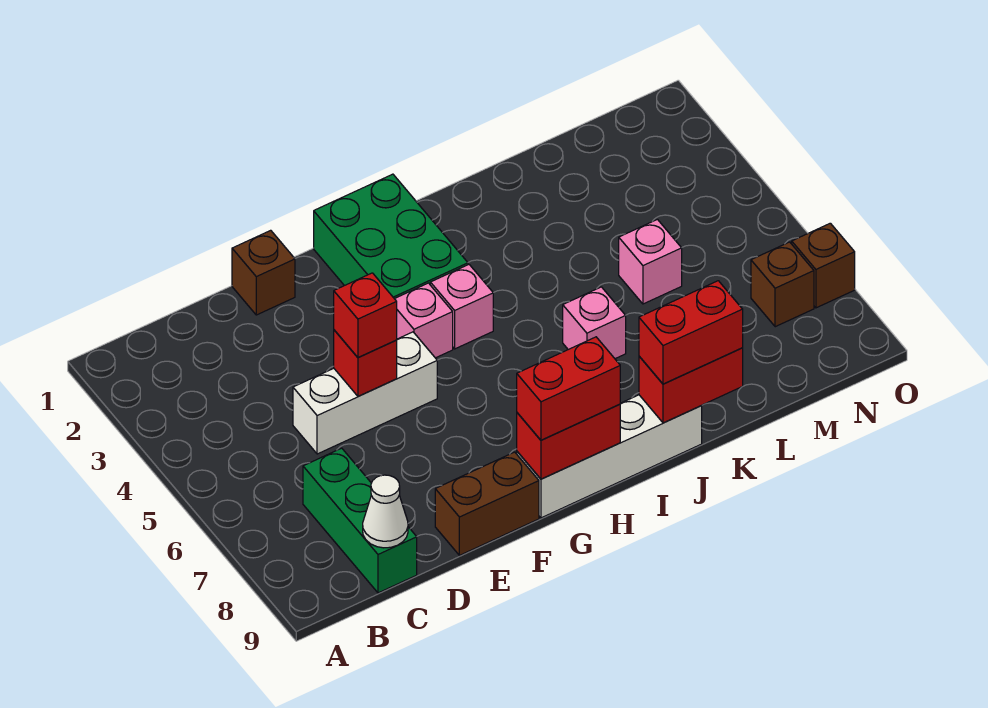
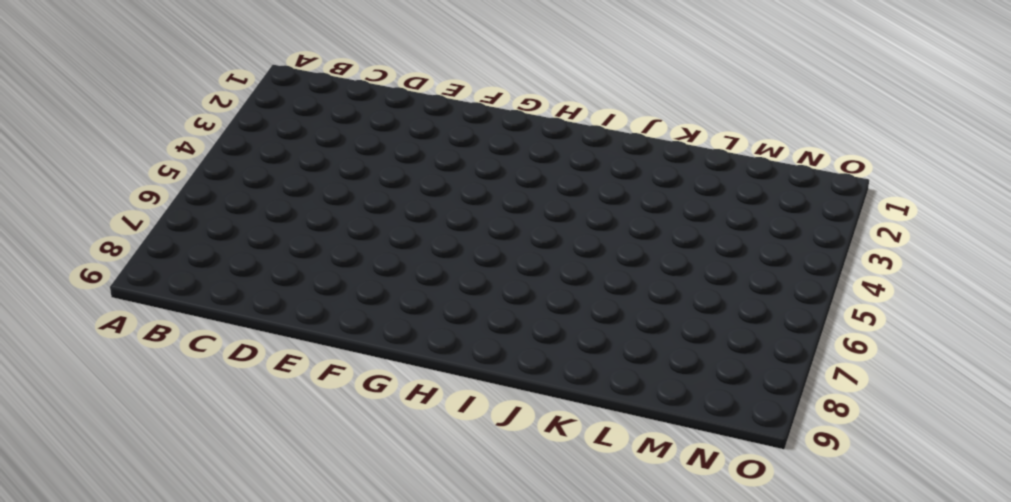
none -> green 1x3 brick [303,448,417,593]
none -> white 1x3 brick [293,332,437,454]
none -> brown 1x1 brick [232,230,295,315]

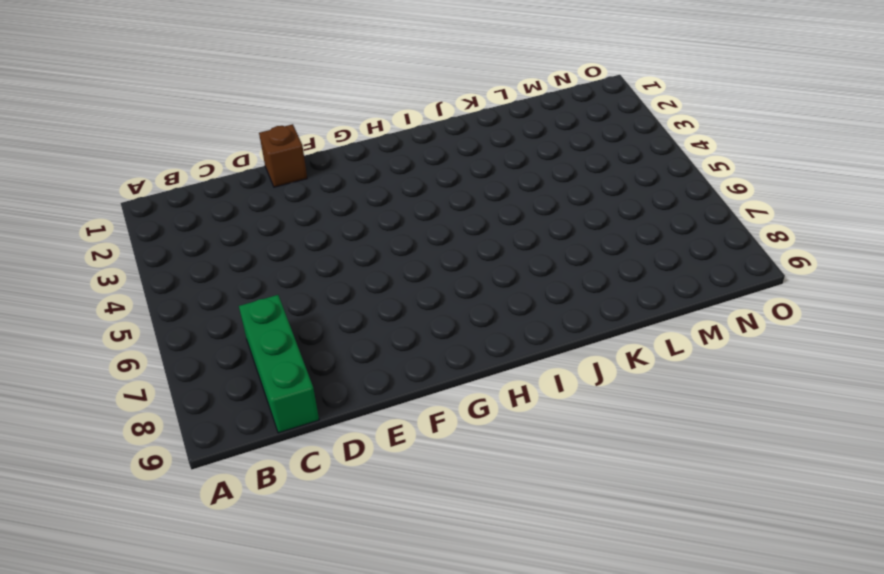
none -> white 1x3 brick [293,332,437,454]
none -> brown 1x2 brick [435,452,539,555]
none -> green 2x3 brick [314,174,468,299]

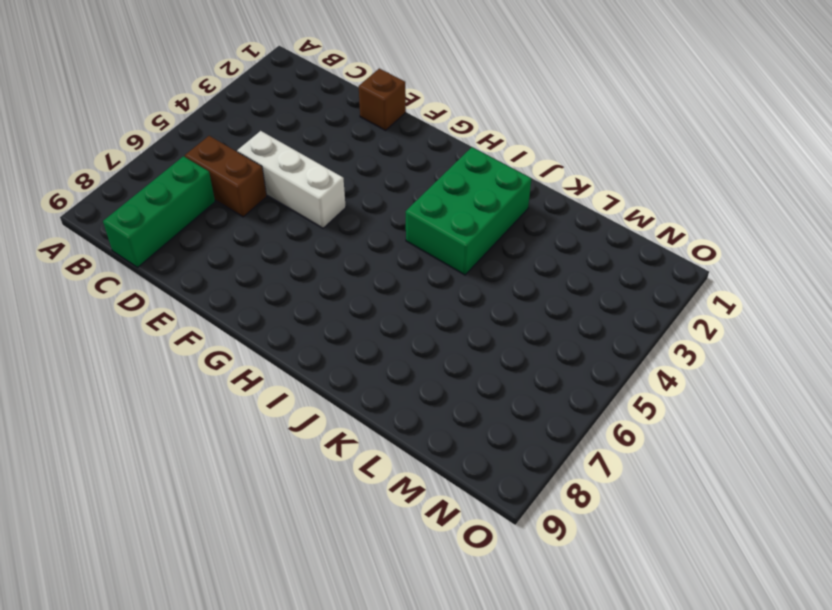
brown 1x2 brick [185,136,267,217] -> brown 1x2 brick moved to [435,452,539,555]
green 2x3 brick [406,147,531,275] -> green 2x3 brick moved to [314,174,468,299]
none -> pink 1x1 brick [395,283,453,358]
none -> white 1x4 brick [517,395,702,518]
none -> pink 1x1 brick [430,265,493,349]

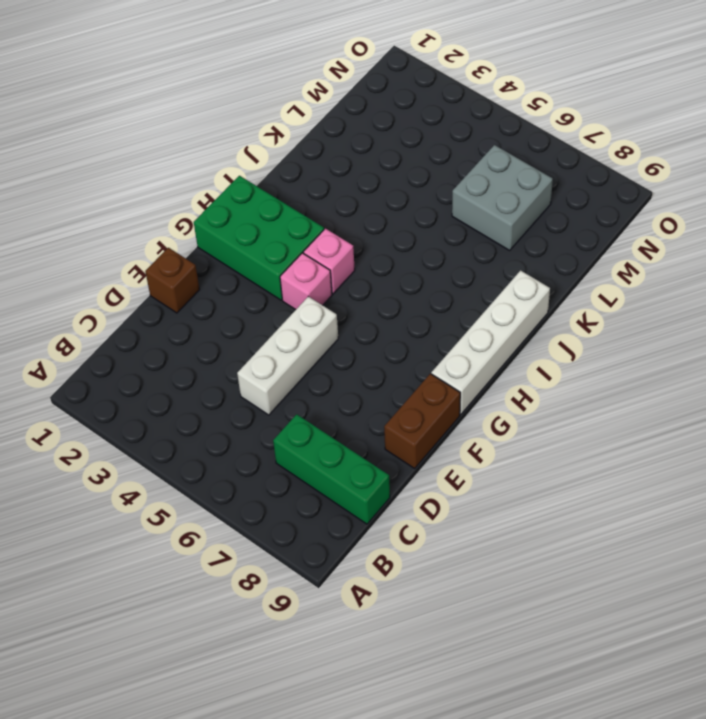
grey 2x2 brick [452,145,553,250] -> none
none -> pink 1x1 brick [563,287,626,359]
none -> pink 1x1 brick [619,219,682,304]
none -> brown 1x1 brick [751,242,814,327]

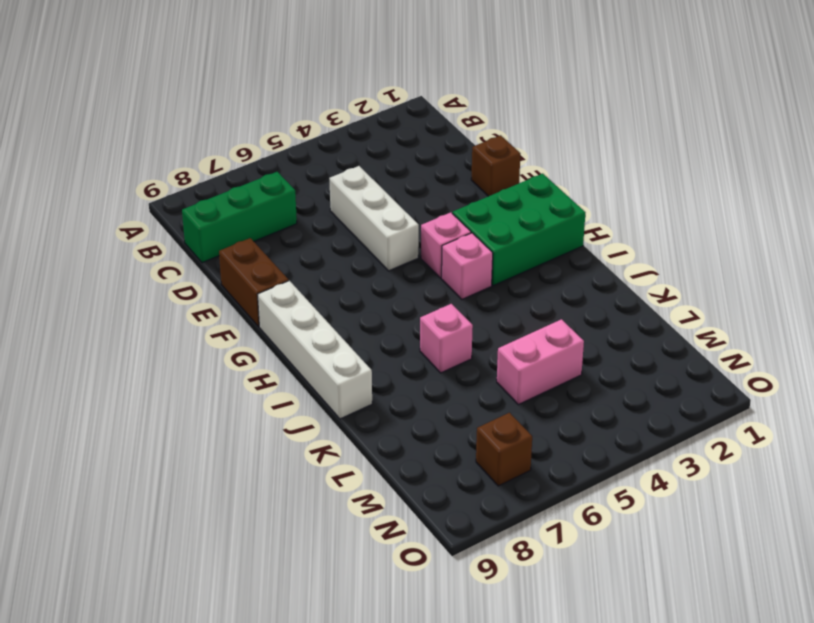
pink 1x2 brick [497,319,584,405] -> pink 1x1 brick [619,219,682,304]
none -> brown 1x1 brick [792,223,855,308]
none -> white 1x1 cone [363,475,408,548]
none -> red 1x1 brick [334,330,397,396]

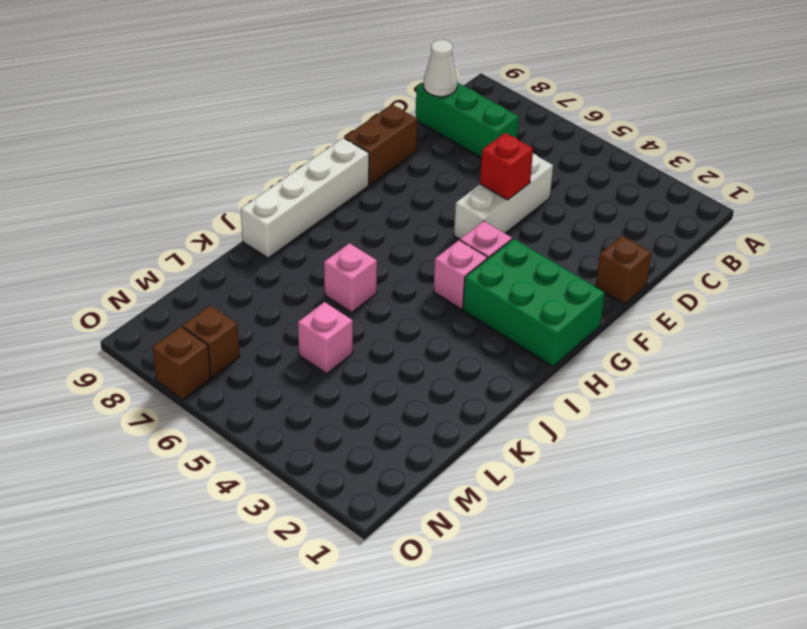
none -> red 1x2 brick [517,404,620,479]
none -> red 1x2 brick [639,348,743,423]
none -> red 1x1 brick [334,273,397,358]

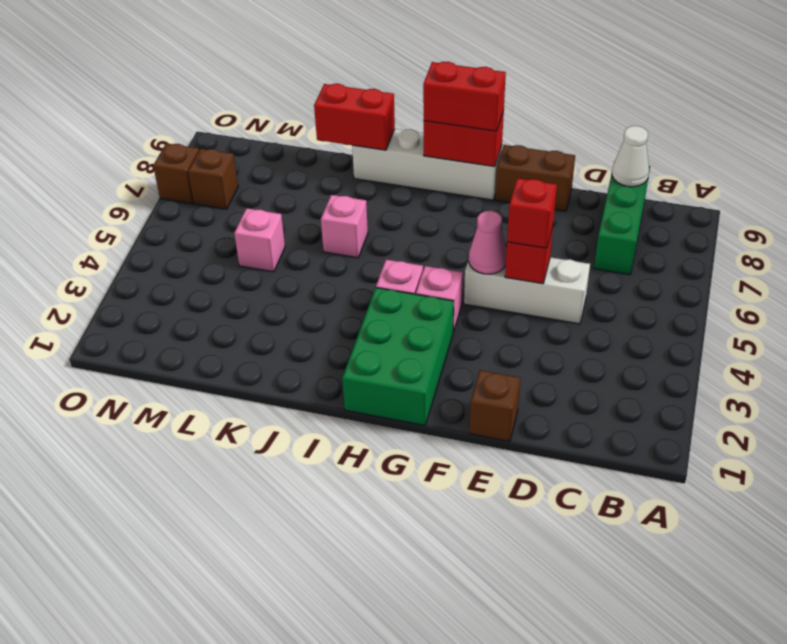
pink 1x1 cone [469,211,507,274] -> none
none -> red 1x2 brick [639,281,743,384]

